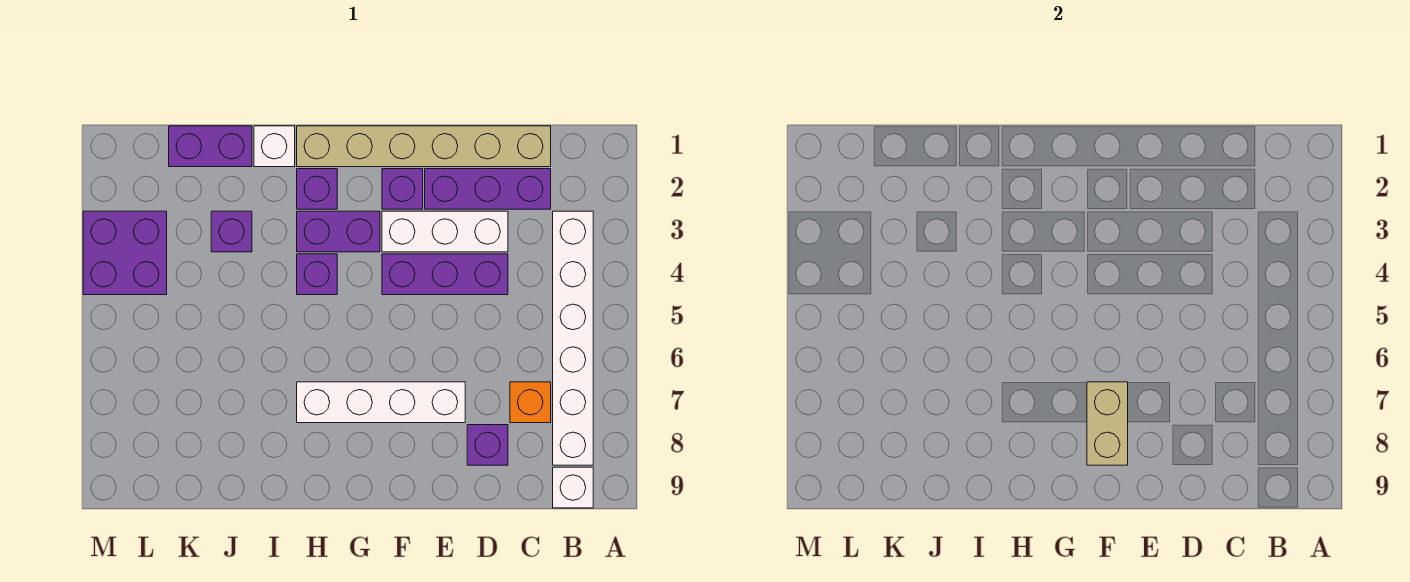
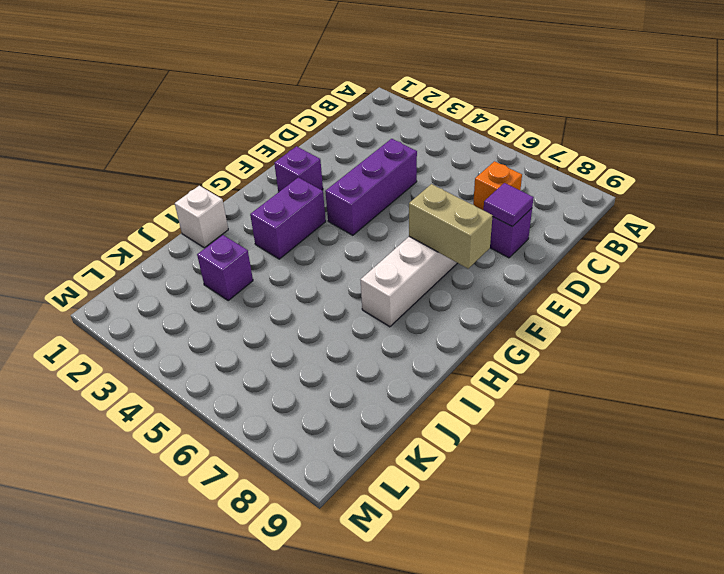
purple 1x1 tile [484,183,534,227] -> none
none -> white 1x6 brick [553,211,593,465]
none -> white 1x1 brick [553,467,593,508]
none -> tan 1x6 brick [297,126,551,167]

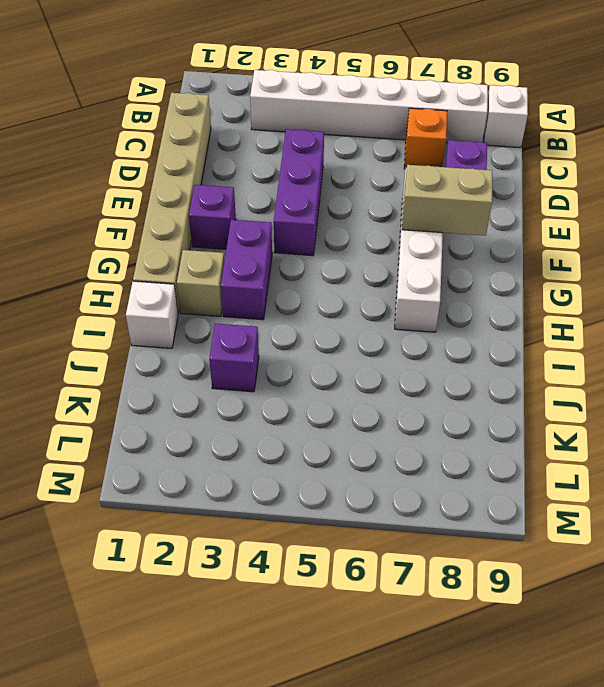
tan 1x1 brick [177,250,224,316] -> purple 1x1 brick [297,169,337,209]
none -> purple 1x3 brick [425,169,551,209]
none -> white 1x3 brick [382,211,508,252]
none -> purple 1x1 brick [297,254,337,295]

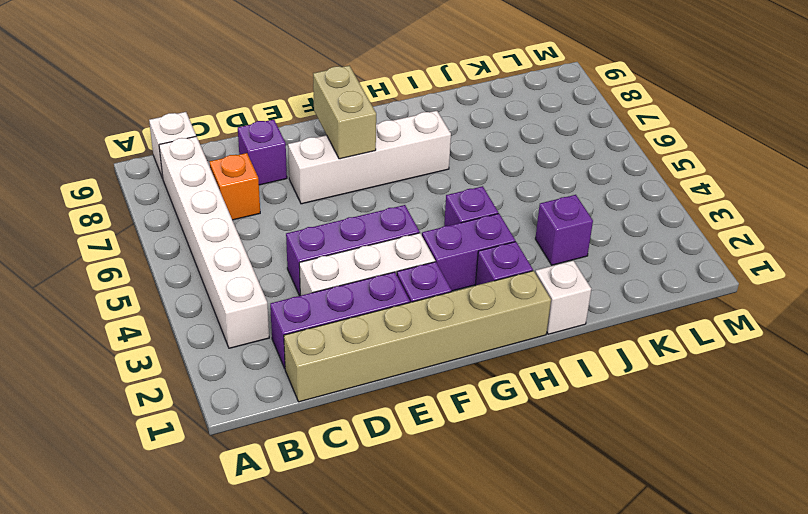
none -> purple 1x2 brick [169,126,252,167]
none -> purple 2x2 brick [83,211,167,295]

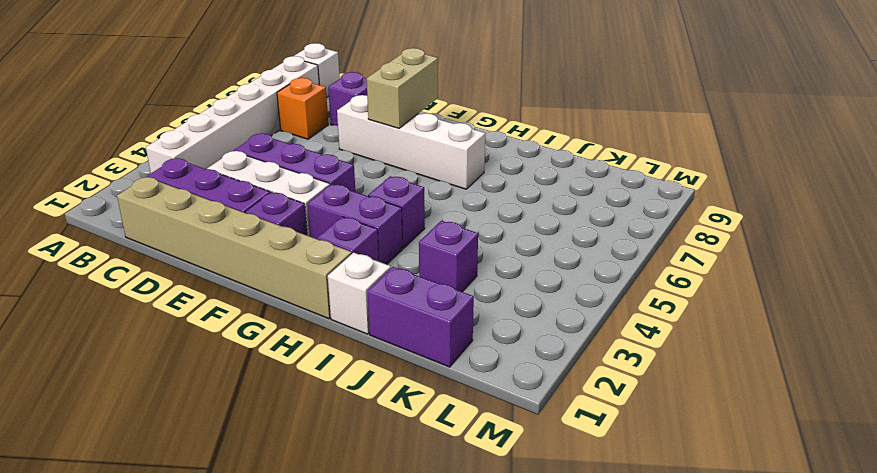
none -> purple 2x2 brick [83,211,167,295]

